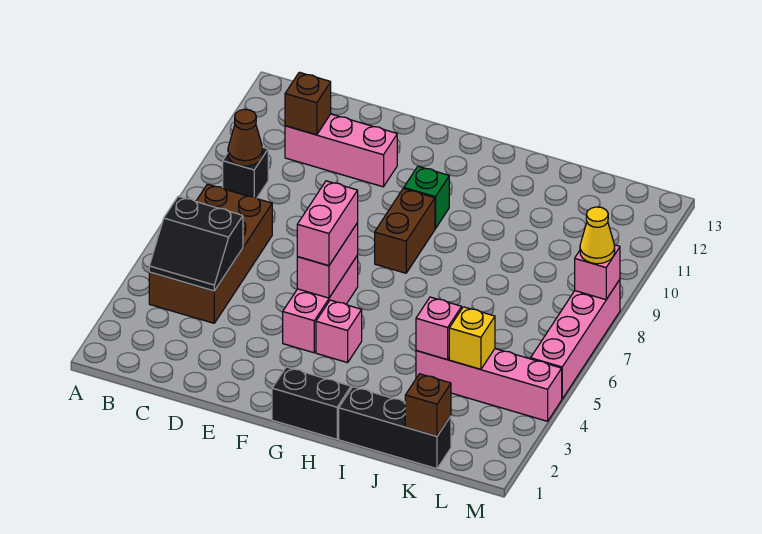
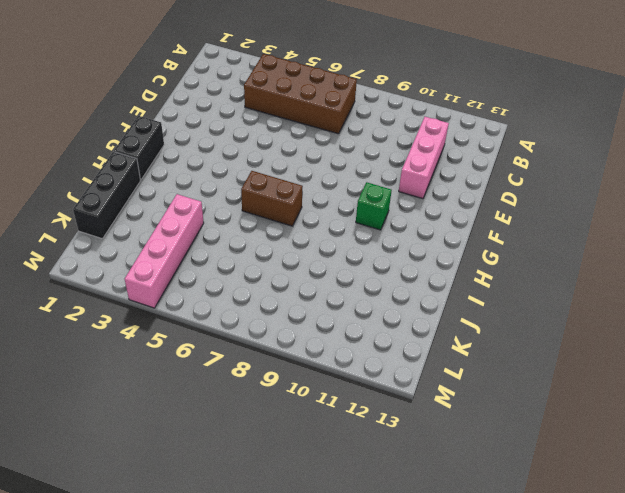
brown 1x2 brick [241,171,303,226] -> brown 1x2 brick moved to [375,189,435,273]
none -> black 1x1 brick [223,147,268,198]
none -> pink 1x3 brick [283,255,358,353]
none -> pink 1x1 brick [316,300,362,363]

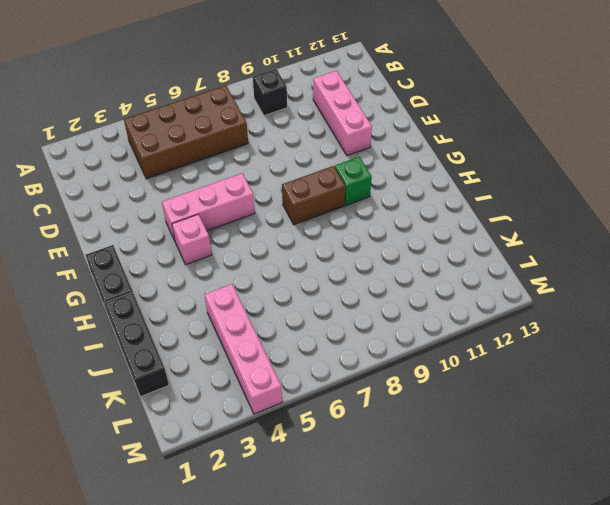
none -> pink 1x4 brick [531,280,620,399]
none -> black 2x2 slope [149,196,243,291]
none -> brown 1x1 cone [228,109,263,166]

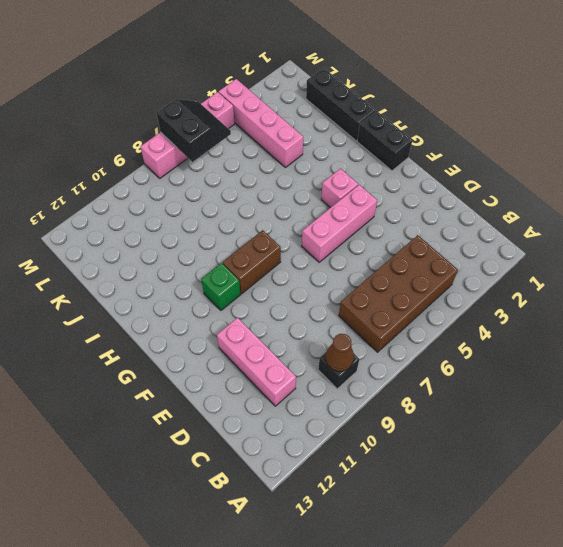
black 2x2 slope [156,99,231,162] -> black 2x2 slope moved to [149,196,243,291]
none -> brown 1x1 brick [285,72,331,135]
none -> pink 1x2 brick [297,223,358,298]
none -> pink 1x1 brick [416,297,462,360]

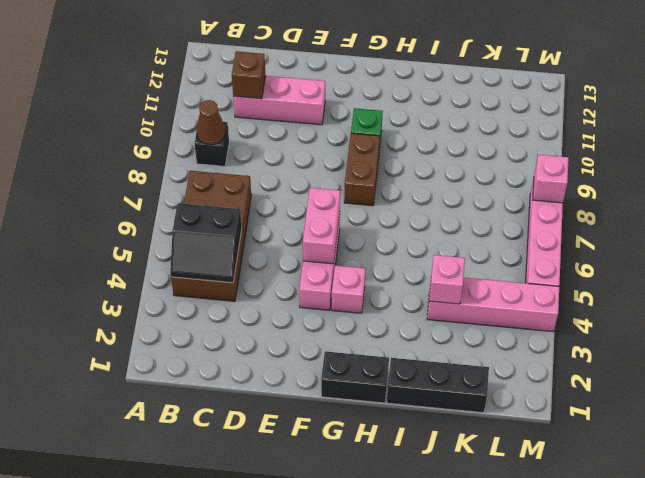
none -> brown 1x1 brick [405,374,451,436]
none -> yellow 1x1 brick [449,307,495,369]
none -> pink 1x2 brick [297,181,358,266]

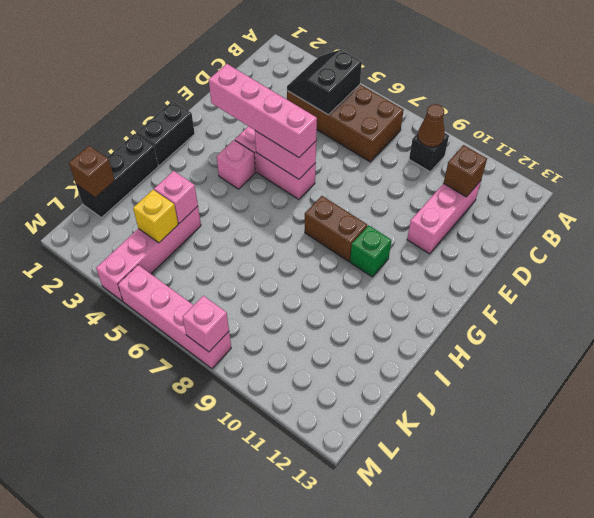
pink 1x4 brick [209,64,317,158] -> pink 1x2 brick [297,181,358,266]
none -> yellow 1x1 cone [580,207,615,264]

